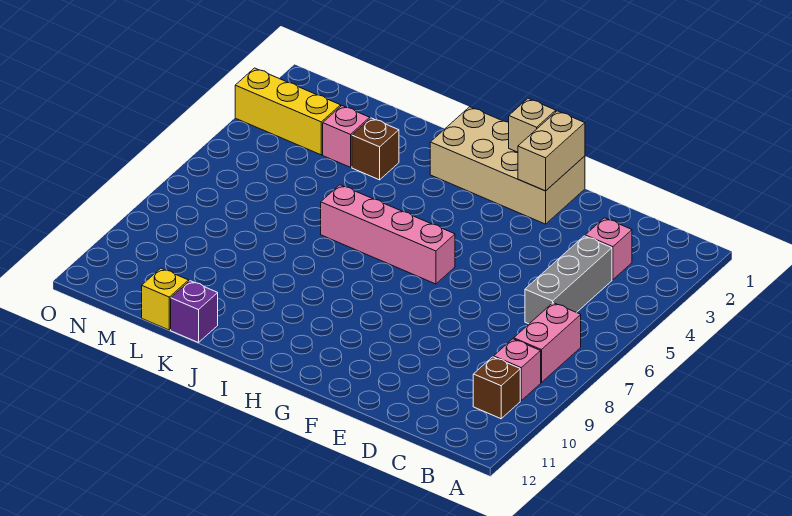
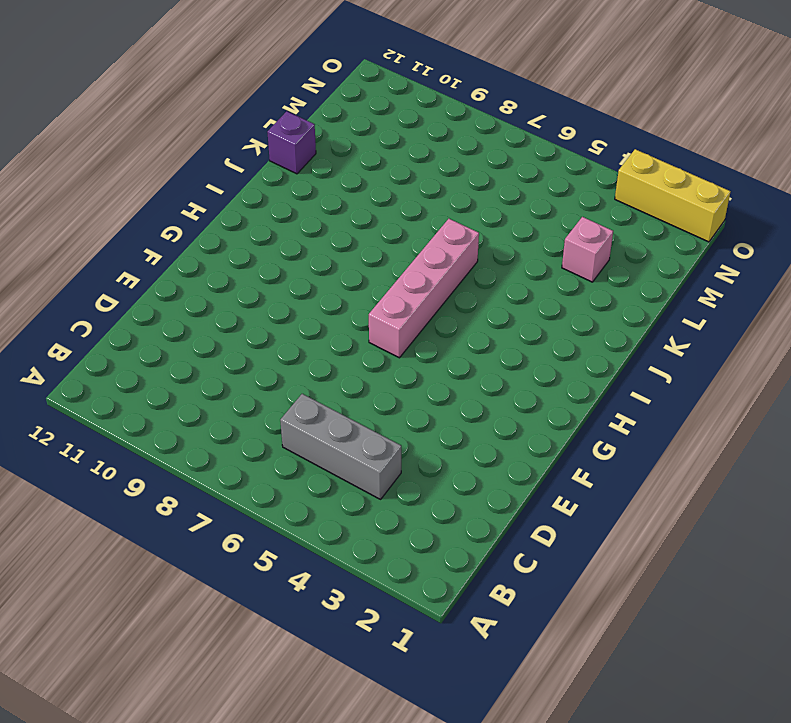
yellow 1x3 brick [615,149,731,242] -> yellow 1x3 brick turned to [235,68,341,155]
none -> pink 1x2 brick [514,303,581,383]
none -> pink 1x1 brick [494,339,541,400]
none -> brown 1x1 brick [473,357,520,419]

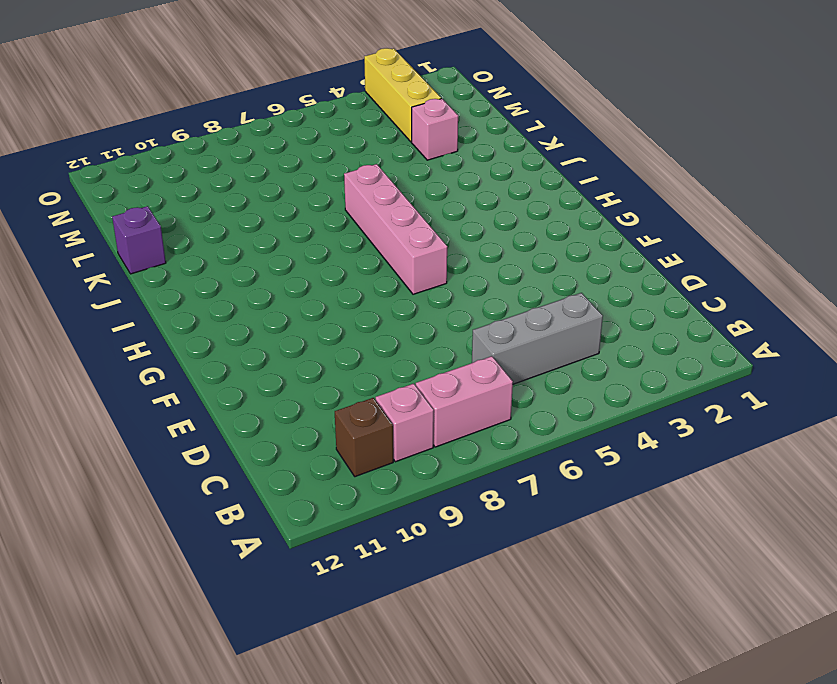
none -> pink 1x1 brick [585,218,632,280]
none -> tan 2x4 brick [430,107,585,224]
none -> brown 1x1 brick [352,118,399,180]

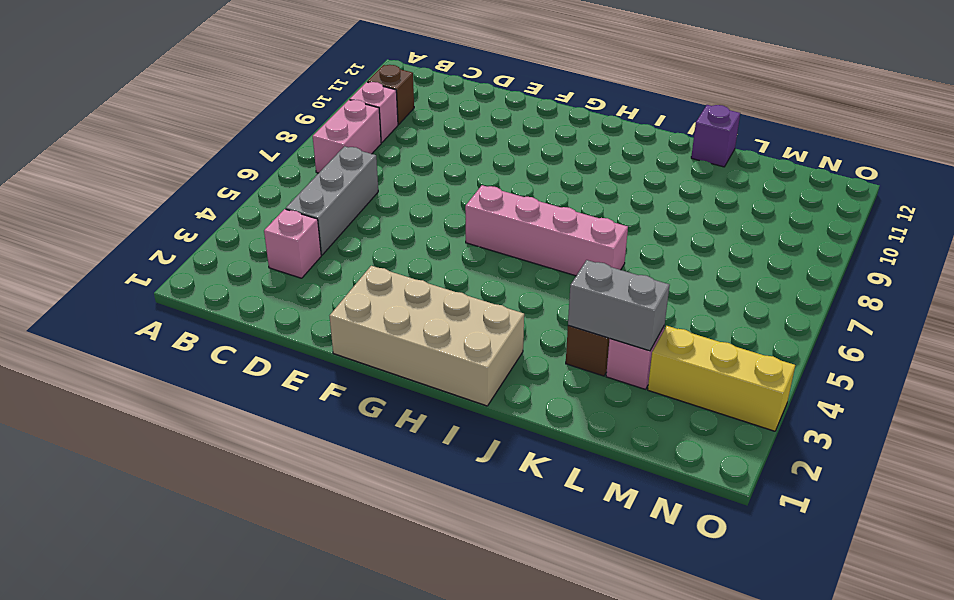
grey 1x2 brick [568,260,670,351] -> none
none -> yellow 1x1 brick [142,268,189,330]
none -> tan 1x2 brick [518,111,585,191]
none -> tan 1x1 brick [509,99,556,152]

